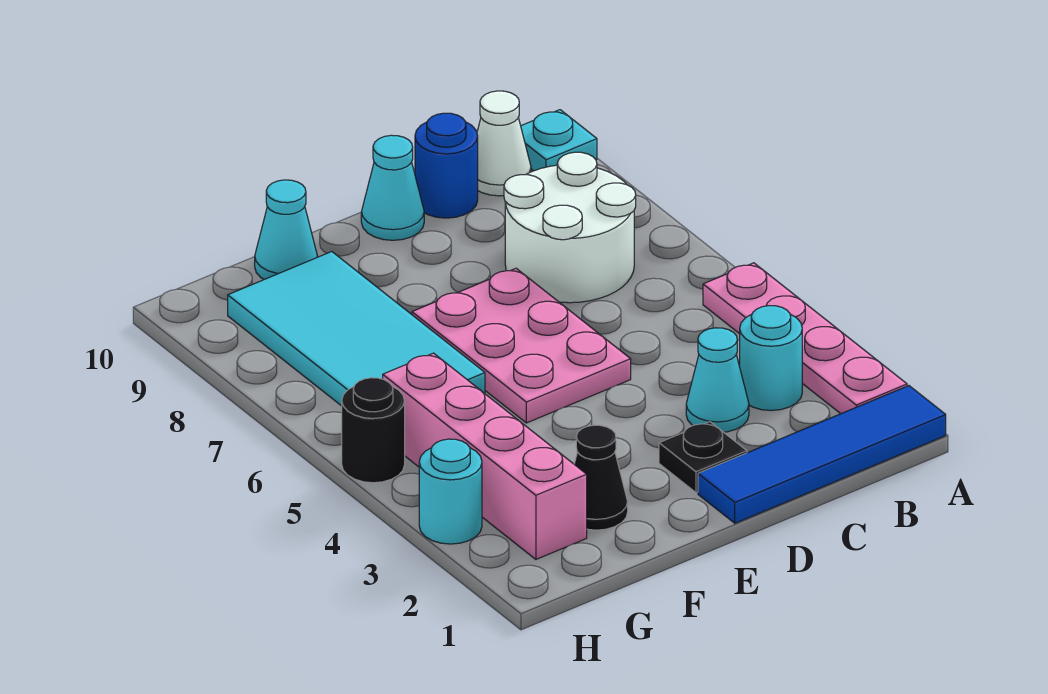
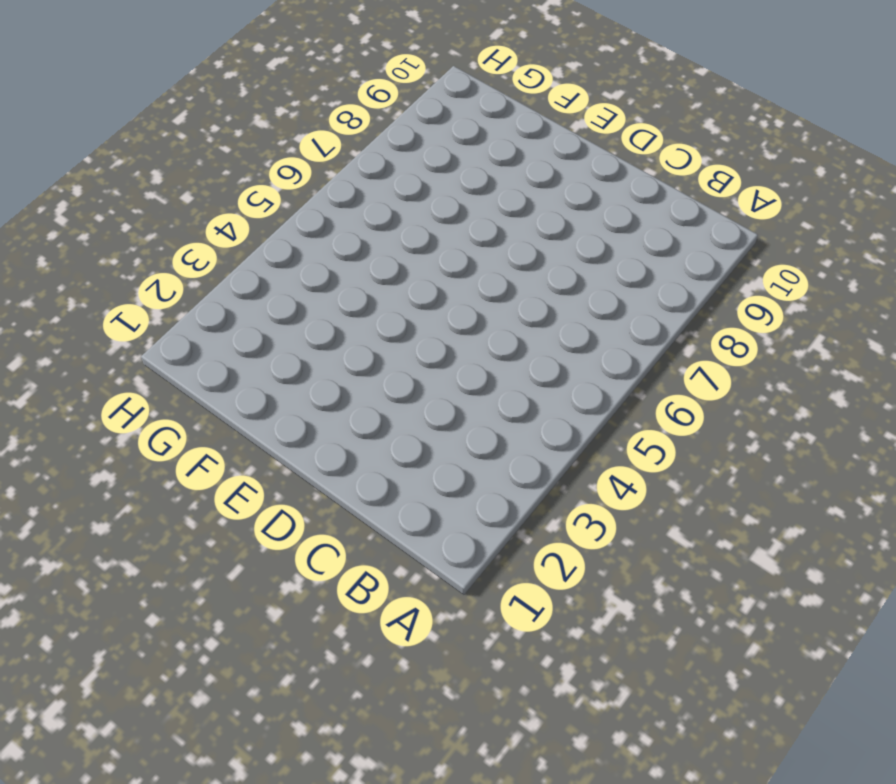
none -> blue 1x4 tile [698,386,946,523]
none -> pink 1x4 plate [703,263,907,414]
none -> cyan 1x1 plate [521,110,597,171]

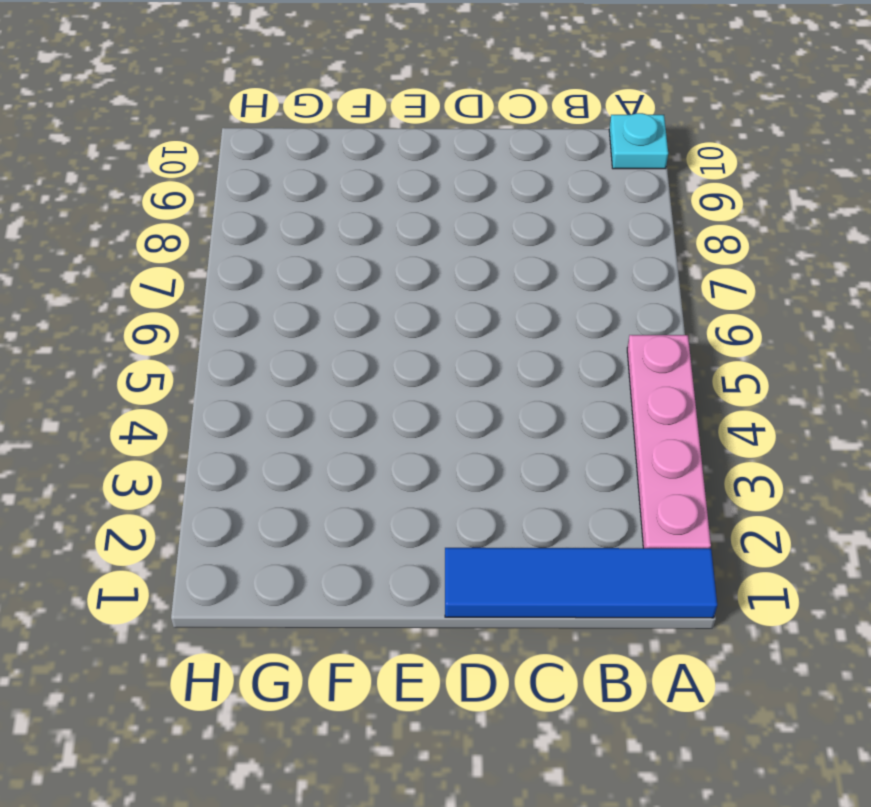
none -> cyan 1x1 round brick [740,306,802,410]
none -> white 2x2 round brick [504,152,636,303]
none -> white 1x1 cone [477,91,531,196]

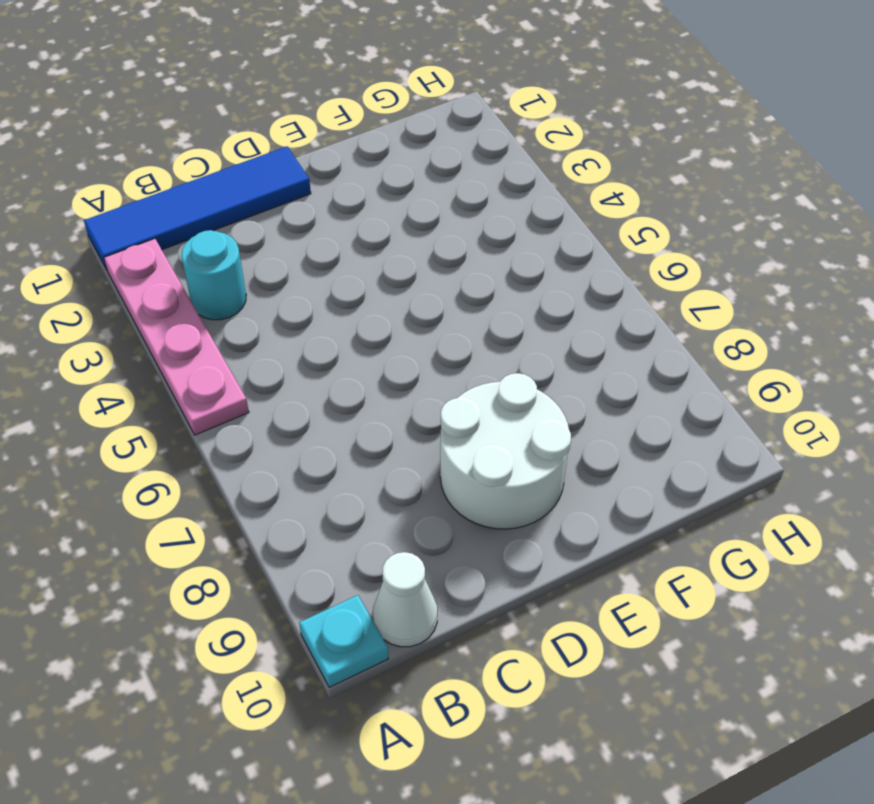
white 2x2 round brick [440,373,571,529] -> white 2x2 round brick moved to [504,152,636,303]
none -> cyan 1x1 cone [686,328,749,432]
none -> blue 1x1 round brick [415,113,478,218]
none -> black 1x1 plate [659,422,747,493]

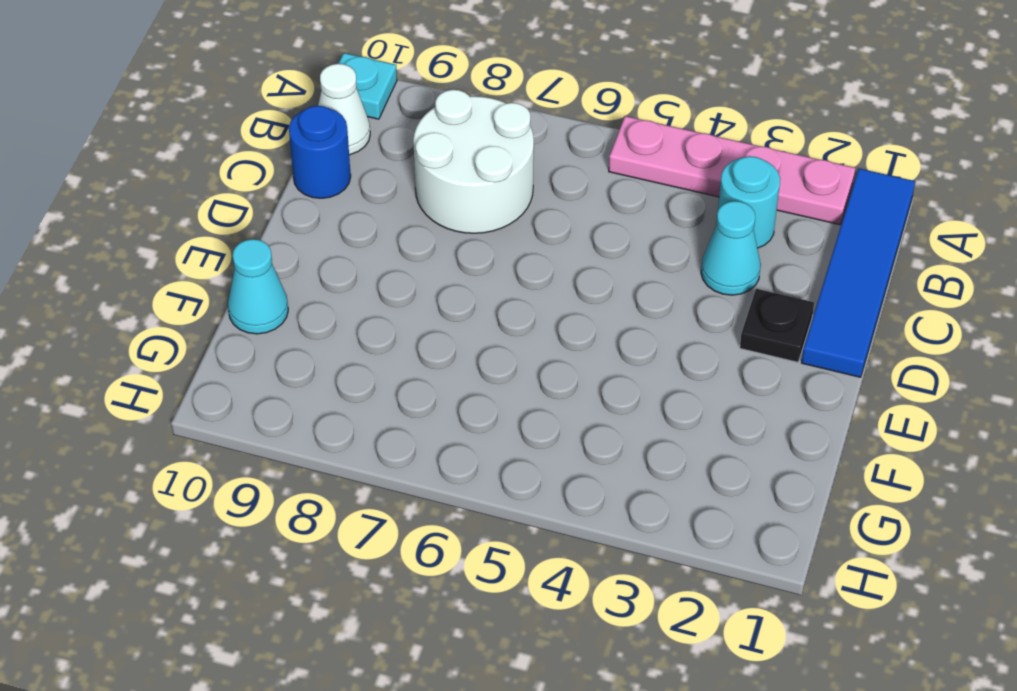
none -> pink 2x3 plate [412,268,631,423]
none -> cyan 1x1 cone [361,135,424,240]
none -> black 1x1 cone [574,425,628,530]

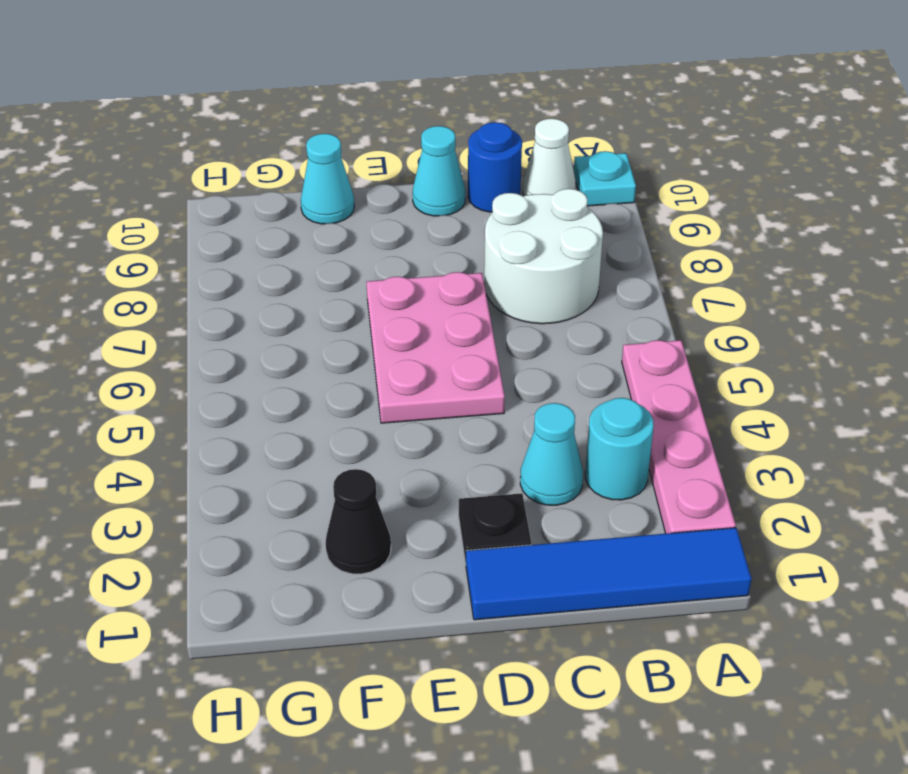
none -> cyan 2x4 tile [228,252,485,406]
none -> pink 1x4 brick [383,353,587,559]
none -> cyan 1x1 round brick [419,439,482,544]

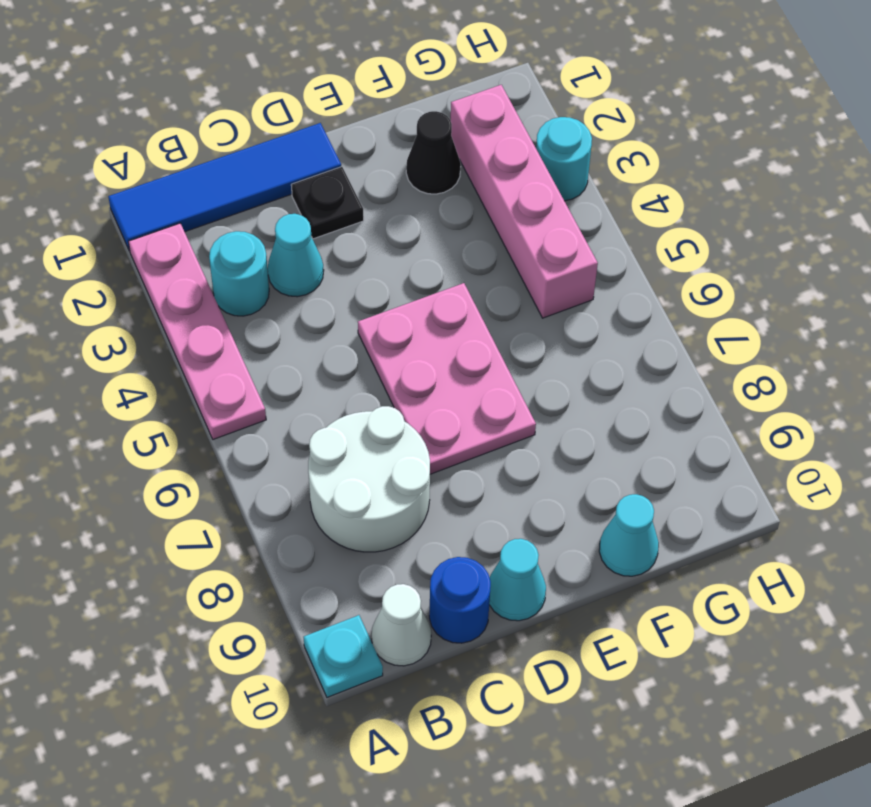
none -> cyan 2x4 tile [228,252,485,406]
none -> black 1x1 round brick [342,378,405,483]

